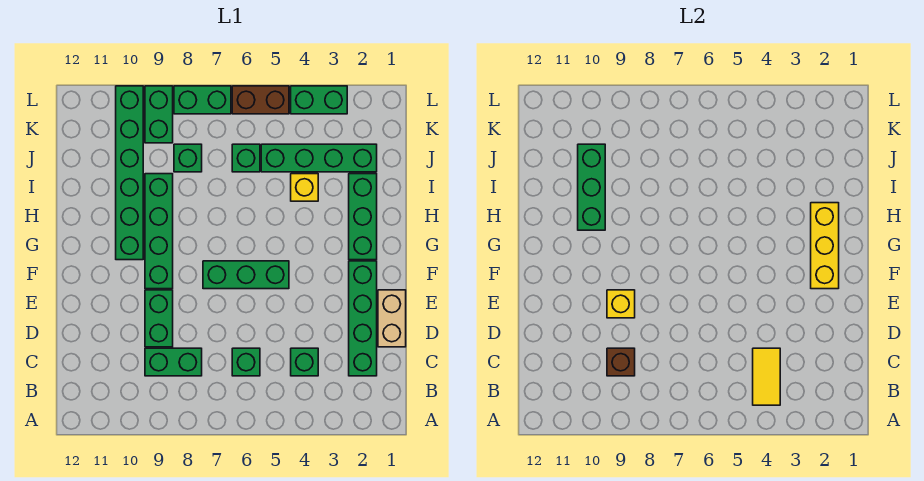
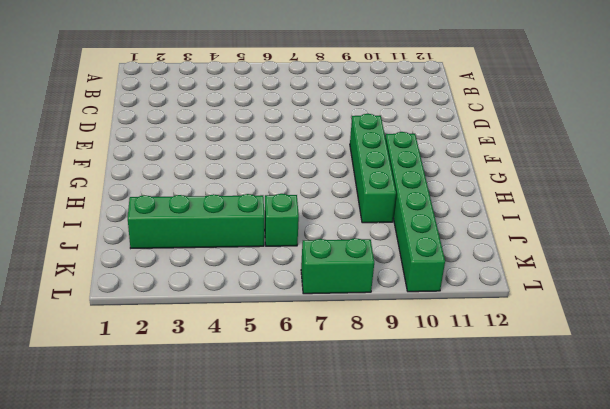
none -> green 1x4 brick [349,261,377,376]
none -> green 1x1 brick [291,348,318,376]
none -> green 1x1 brick [232,348,260,376]

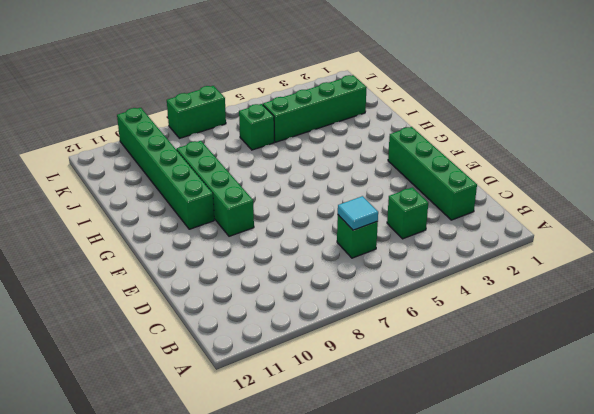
cyan 1x1 tile [338,196,378,230] -> none
none -> green 1x2 brick [145,348,202,376]
none -> tan 1x2 brick [378,290,406,347]
none -> green 1x2 brick [145,290,173,347]

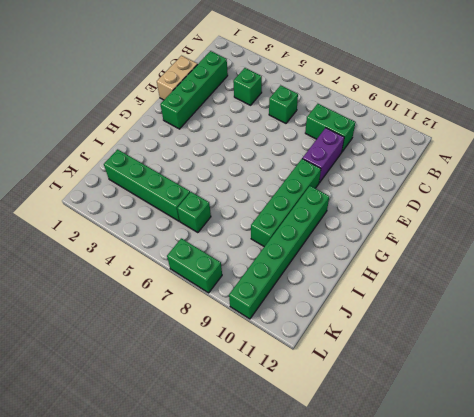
purple 1x2 brick [302,128,344,183] -> green 1x2 brick [145,290,173,347]
none -> green 1x3 brick [203,261,289,289]
none -> green 1x3 brick [349,174,377,260]
none -> yellow 1x1 brick [291,174,318,201]

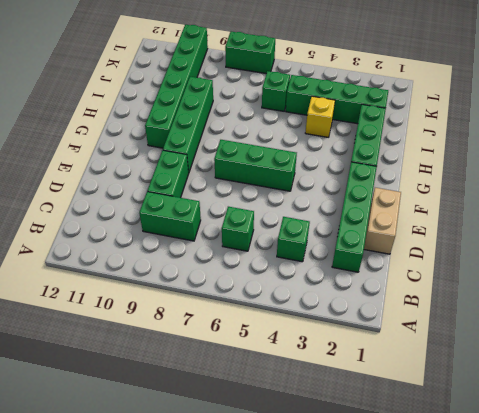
none -> green 1x1 brick [174,144,202,172]
none -> green 1x2 brick [145,86,173,143]
none -> green 1x2 brick [291,86,347,114]

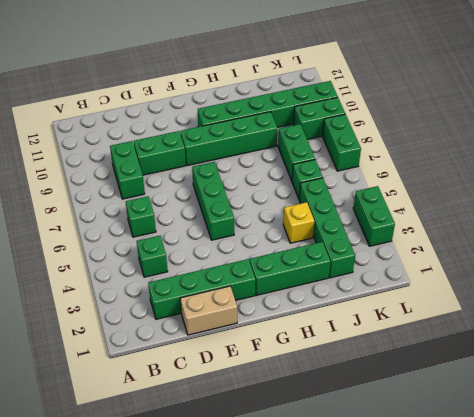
green 1x2 brick [278,124,315,181] -> green 1x1 brick [174,144,202,172]
none -> brown 1x2 brick [232,86,289,114]
none -> yellow 1x2 tile [753,348,780,405]
none -> brown 1x1 brick [607,348,635,376]

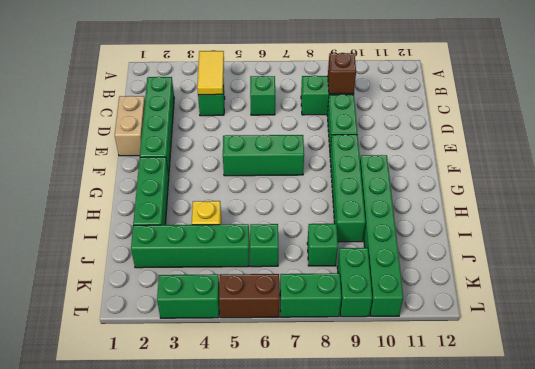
none -> yellow 1x1 brick [607,290,635,318]
none -> yellow 1x3 brick [811,203,839,289]
none -> green 1x3 brick [578,144,605,230]

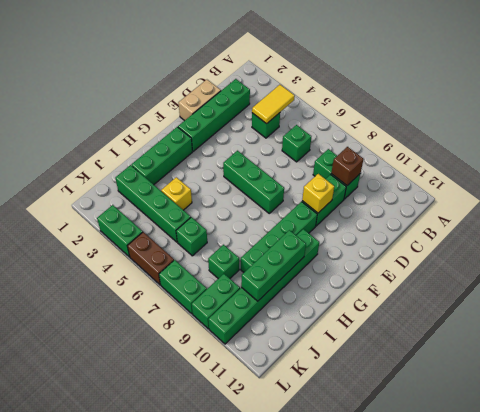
none -> yellow 1x3 brick [811,203,839,289]

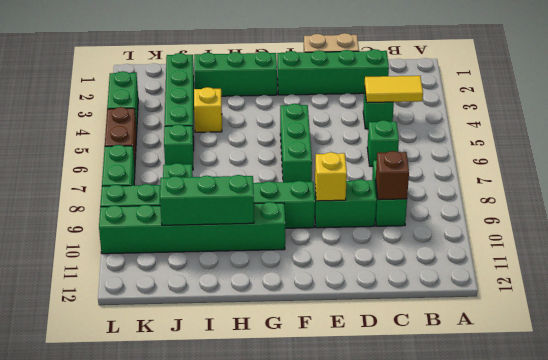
none -> yellow 1x3 brick [811,203,839,289]

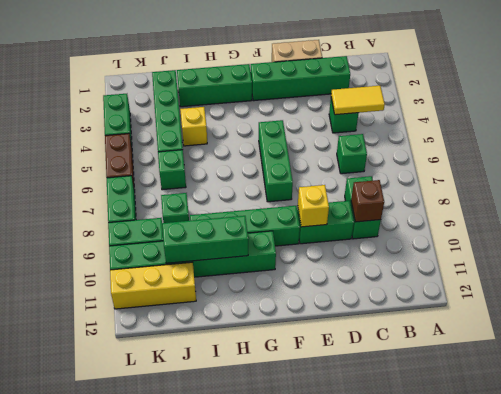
yellow 1x3 brick [110,262,196,309] -> yellow 1x3 brick moved to [811,203,839,289]

